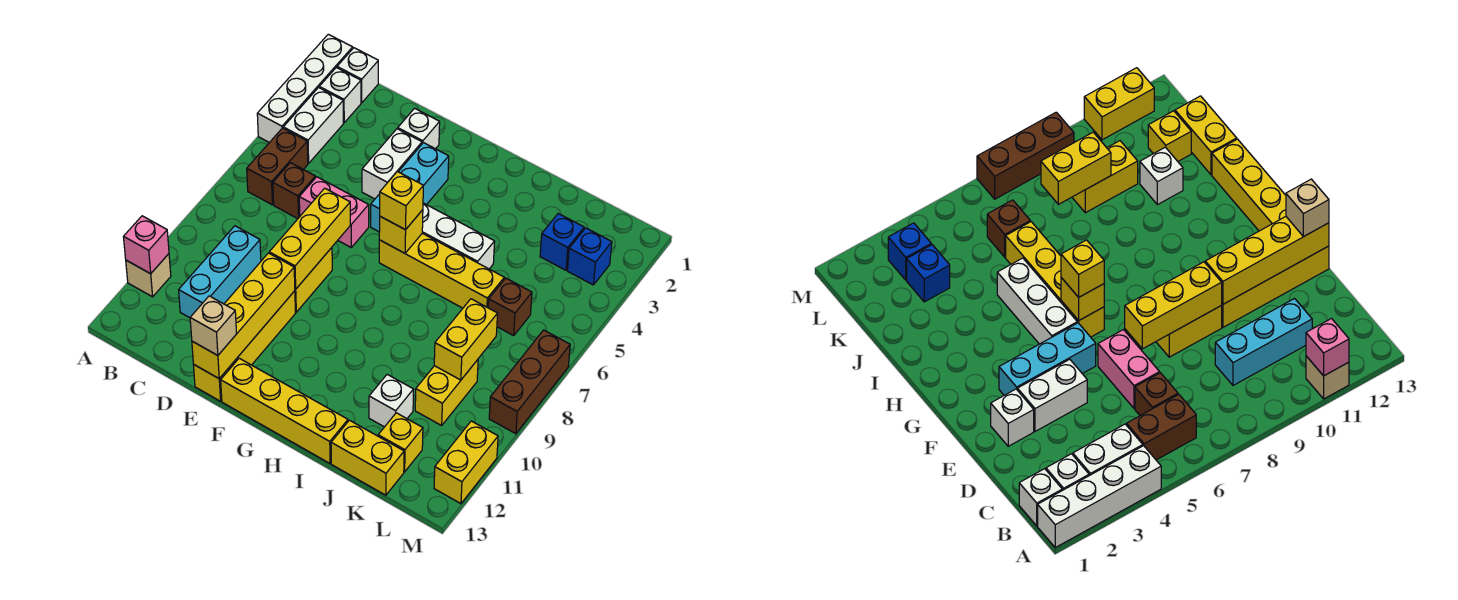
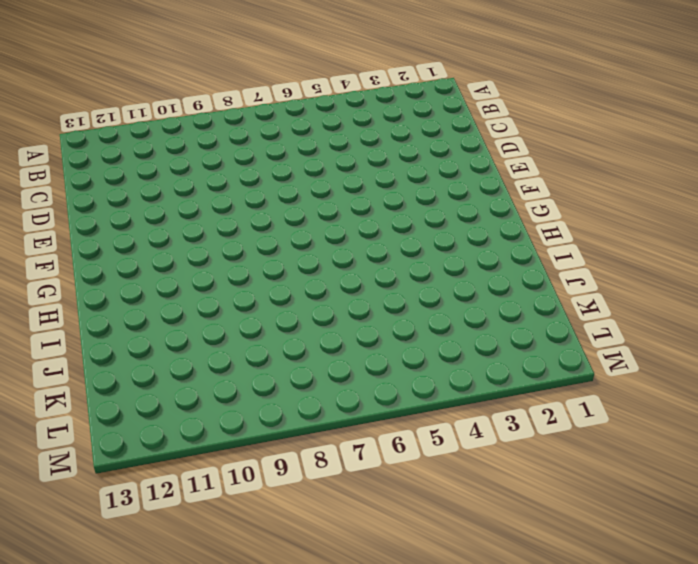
none -> white 1x4 brick [257,34,353,143]
none -> tan 1x1 brick [126,254,171,297]
none -> white 1x1 brick [337,48,378,103]
none -> white 1x1 brick [319,67,361,123]

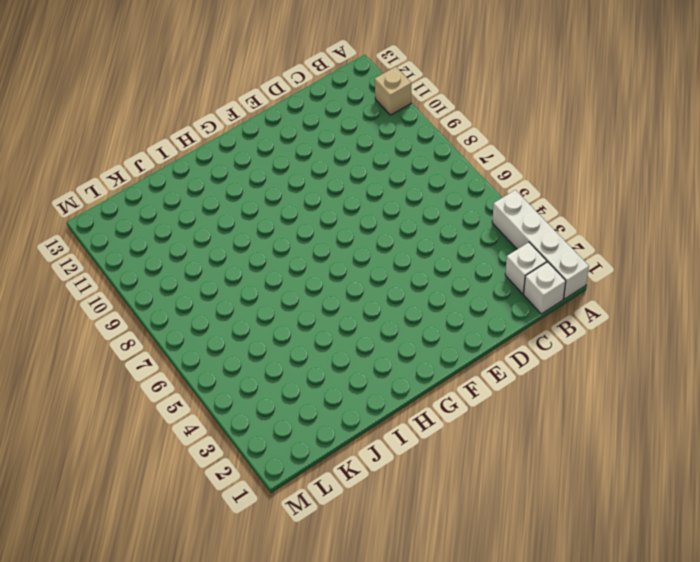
none -> white 1x2 brick [283,88,343,163]
none -> brown 1x2 brick [247,128,308,205]
none -> brown 1x1 brick [273,163,315,219]
none -> cyan 1x3 brick [179,226,261,318]

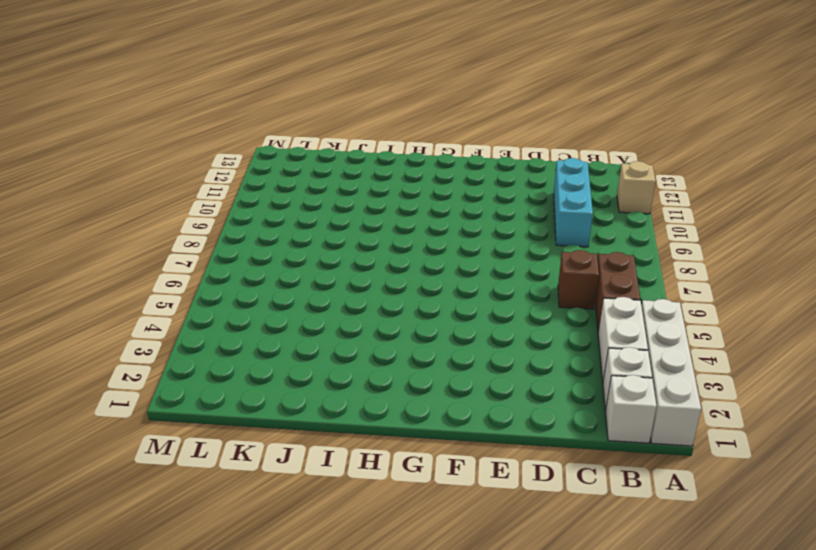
none -> pink 1x2 brick [299,177,369,247]
none -> white 1x1 brick [398,108,440,149]
none -> white 1x2 brick [362,129,422,199]
none -> yellow 1x2 brick [295,248,332,312]

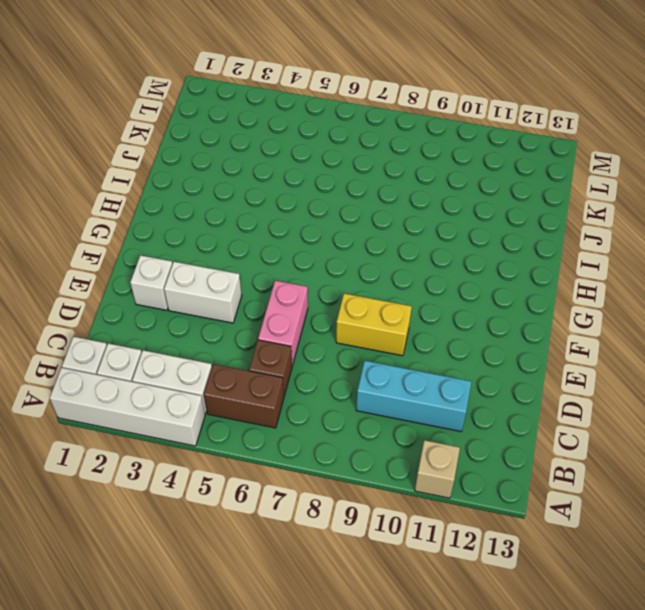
none -> yellow 1x4 brick [194,291,295,401]
none -> cyan 1x3 brick [371,143,449,232]
none -> yellow 1x4 brick [221,358,348,463]
none -> white 1x3 brick [422,203,495,269]

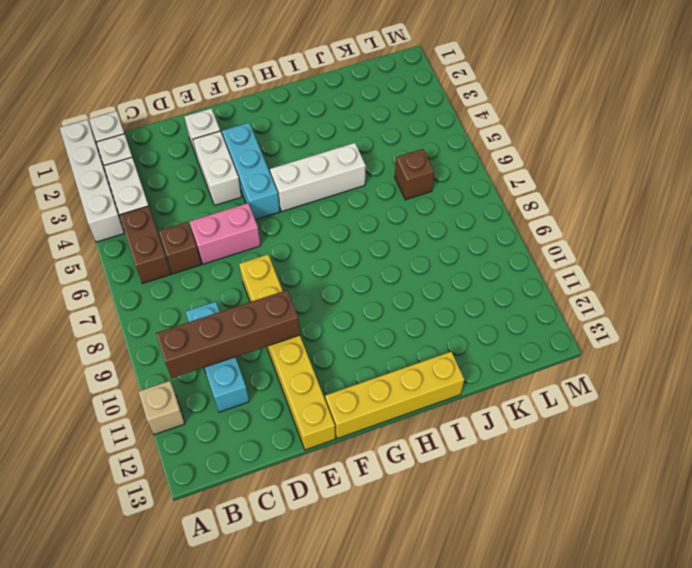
brown 1x4 brick [156,290,300,378] -> yellow 1x4 brick [192,253,295,378]
none -> yellow 1x4 brick [379,233,504,308]
none -> white 1x1 brick [369,375,414,427]
none -> yellow 1x2 brick [331,420,404,495]
none -> blue 1x1 brick [540,214,584,270]

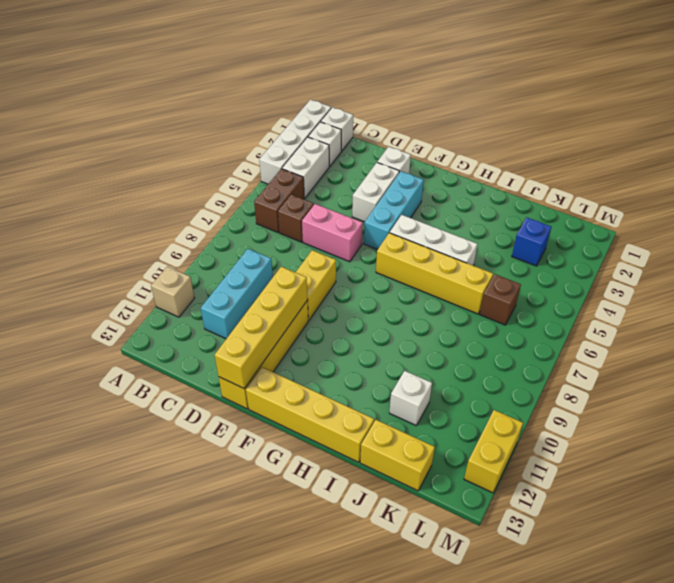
none -> yellow 1x2 brick [415,360,478,425]
none -> yellow 1x1 brick [378,413,423,472]
none -> blue 1x1 brick [567,228,612,285]
none -> brown 1x3 brick [489,330,570,434]

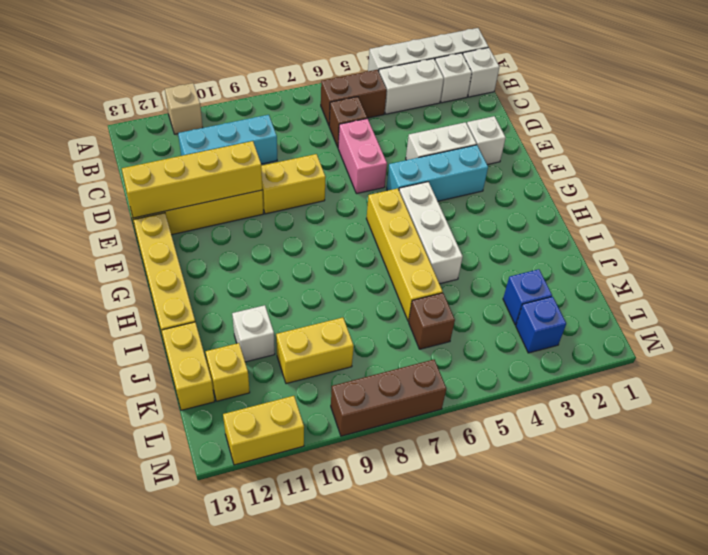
none -> pink 1x1 brick [124,216,169,274]
none -> yellow 1x3 brick [269,188,350,289]
none -> yellow 1x1 brick [379,210,423,253]
none -> yellow 1x2 brick [434,299,498,380]

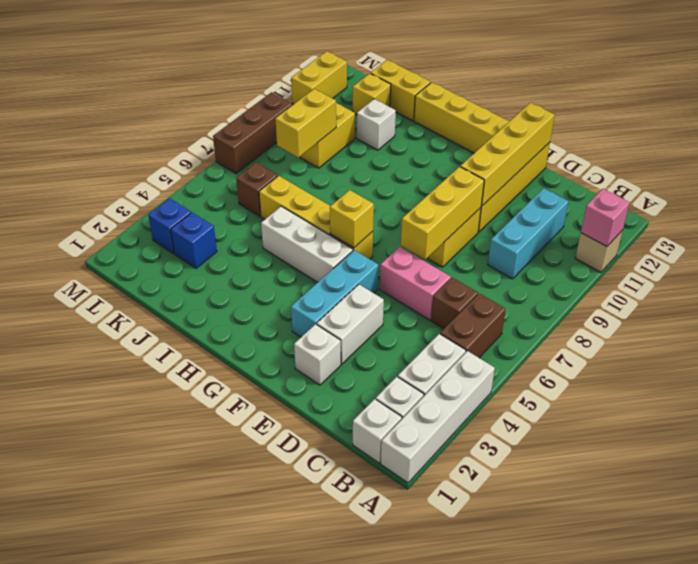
none -> tan 1x1 brick [190,296,237,356]
none -> yellow 1x1 brick [380,172,423,230]

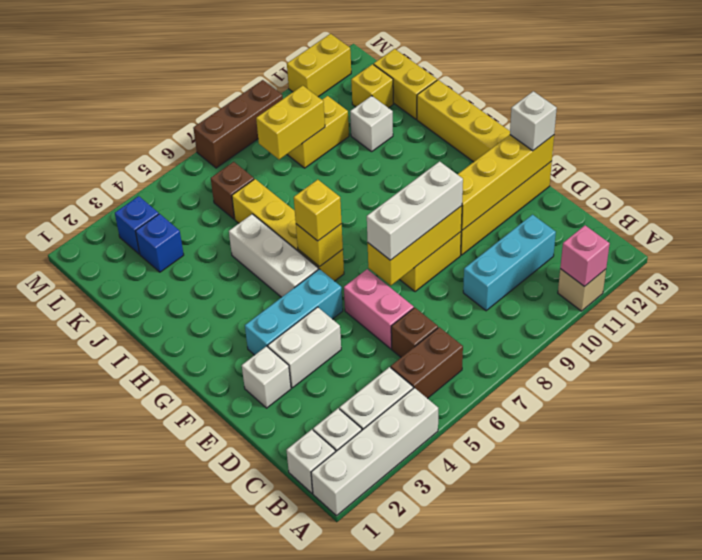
white 1x3 brick [367,161,463,260] -> none
white 1x1 brick [510,91,557,151] -> tan 1x1 brick [190,296,237,356]

